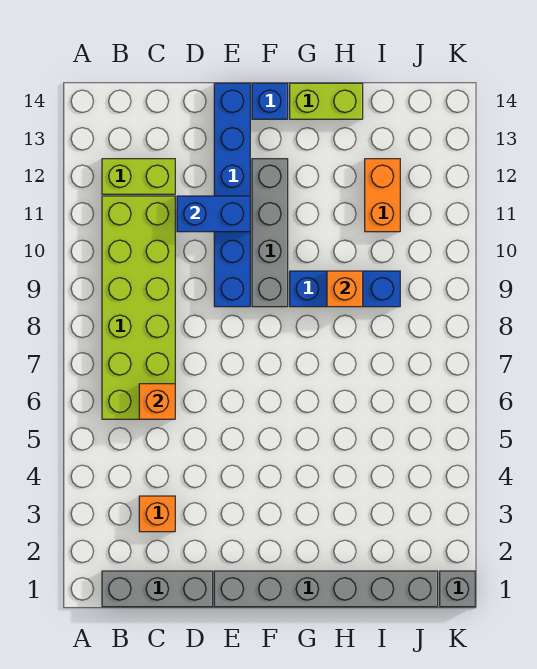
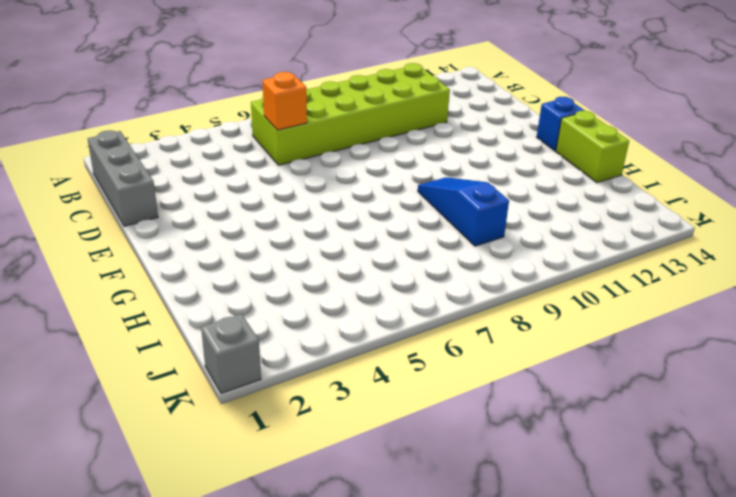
blue 1x3 slope [418,177,509,246] -> blue 1x3 brick [290,271,400,307]
none -> lime 1x2 brick [102,159,175,194]
none -> orange 1x1 brick [139,496,175,532]
none -> grey 1x6 brick [214,571,438,607]

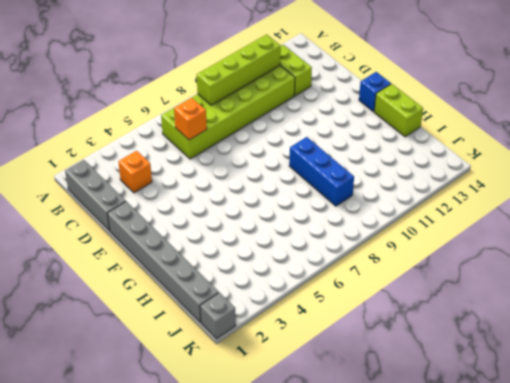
lime 1x4 brick [197,34,281,105] -> none
none -> blue 1x6 brick [214,83,250,307]
none -> grey 1x4 brick [252,159,288,307]
none -> orange 1x2 brick [365,159,400,232]

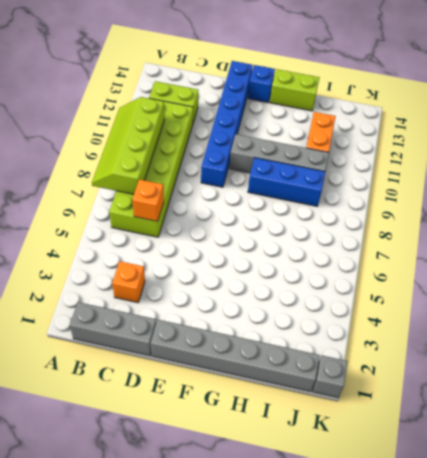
lime 2x4 slope [92,97,165,194] -> none
grey 1x4 brick [229,134,329,173] -> grey 1x4 brick turned to [252,159,288,307]
none -> blue 1x2 brick [177,196,250,232]
none -> orange 1x1 brick [327,271,363,307]

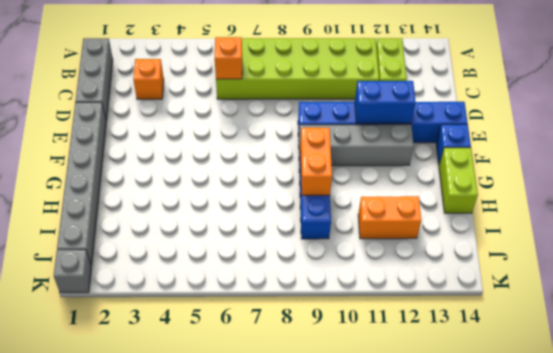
blue 1x2 brick [355,81,416,123] -> blue 1x2 brick turned to [177,196,250,232]
orange 1x2 brick [300,128,332,195] -> orange 1x1 brick [327,271,363,307]

